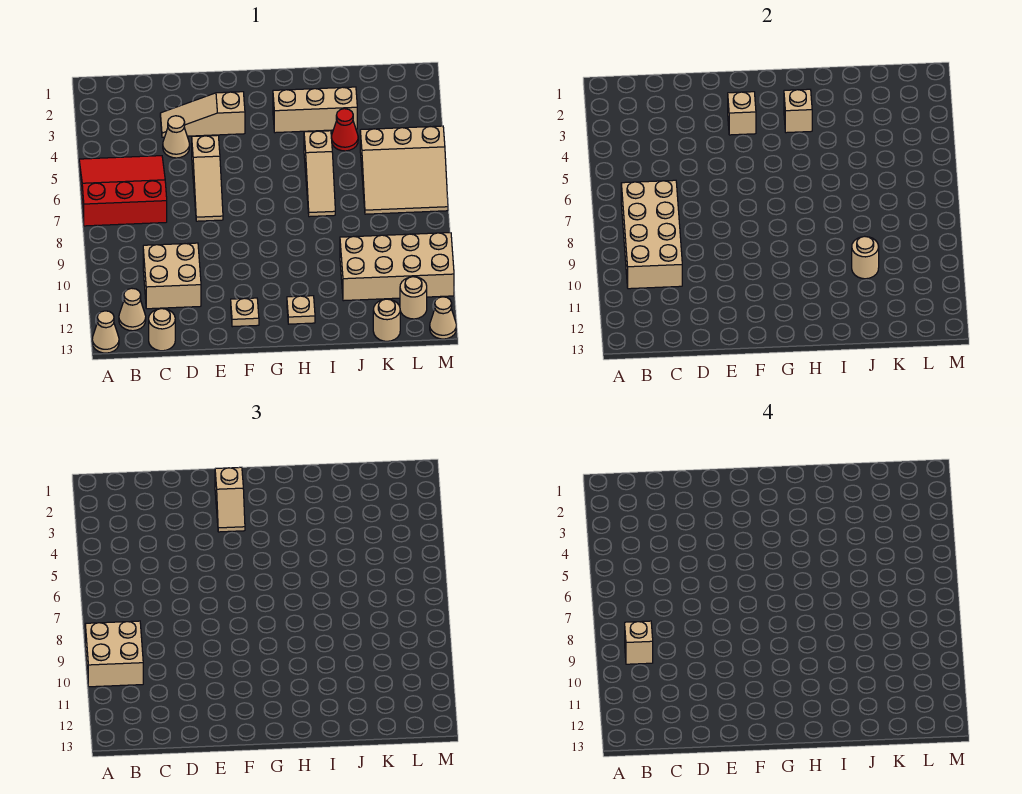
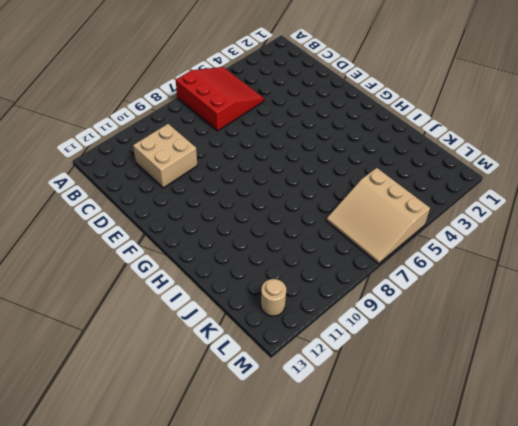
none -> tan 1x1 cone [92,311,119,353]
none -> tan 1x1 cone [119,288,146,331]
none -> tan 1x1 round brick [149,309,175,351]

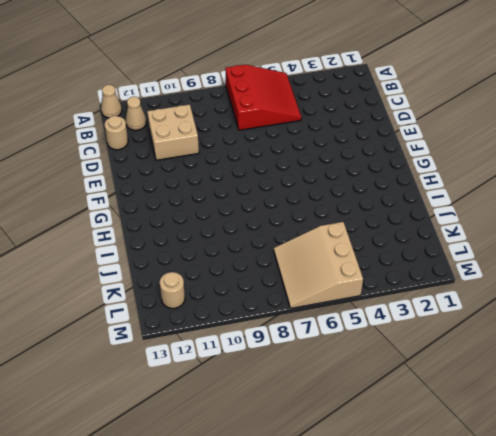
none -> tan 1x3 slope [160,92,245,137]
none -> tan 1x1 cone [163,116,190,158]
none -> tan 1x3 slope [192,135,223,221]

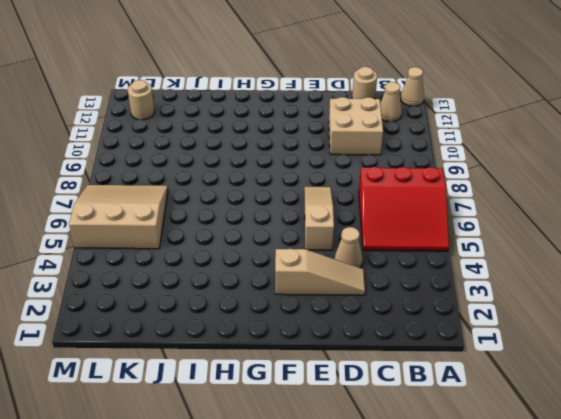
none -> tan 1x1 plate [231,298,259,327]
none -> tan 1x3 brick [273,87,357,133]
none -> tan 1x1 plate [287,296,315,324]

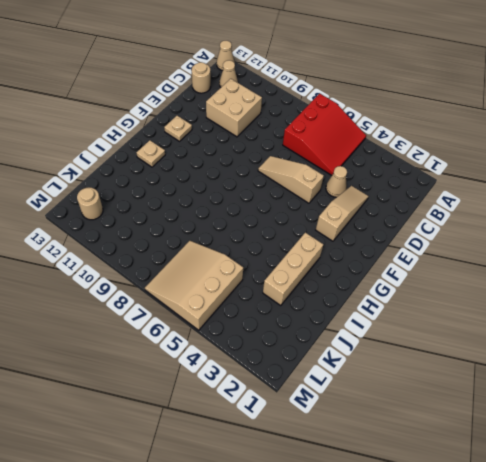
none -> tan 1x3 slope [304,131,335,217]
none -> red 1x1 cone [331,109,358,151]
none -> tan 2x4 brick [340,233,454,301]

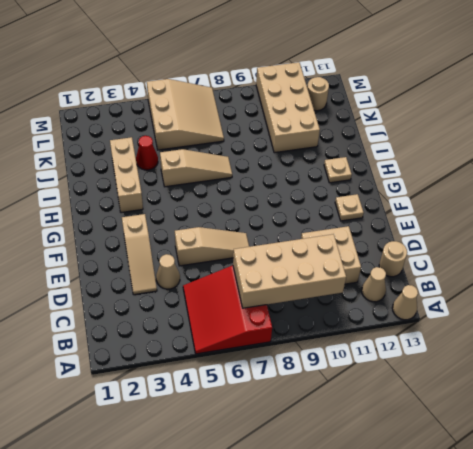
none -> tan 1x1 round brick [373,299,400,341]
none -> tan 1x1 cone [430,297,456,339]
none -> tan 1x1 brick [728,92,756,135]

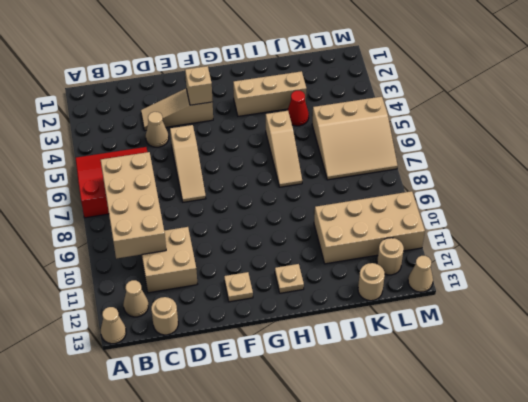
none -> tan 1x1 brick [784,89,812,133]
none -> tan 1x1 round brick [852,236,879,279]
none -> tan 2x2 brick [85,621,143,687]

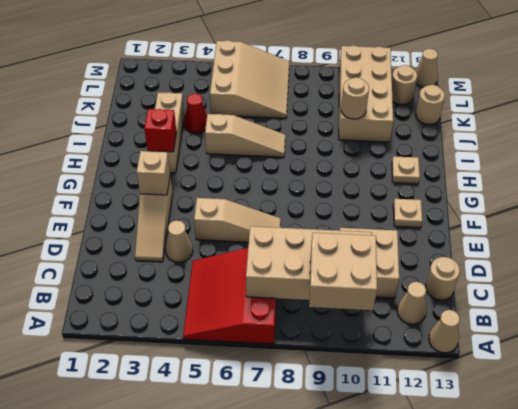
red 1x1 brick [144,109,177,152] -> tan 1x1 brick [784,89,812,133]
none -> tan 1x2 slope [215,467,245,532]
none -> tan 1x1 brick [625,621,653,664]

